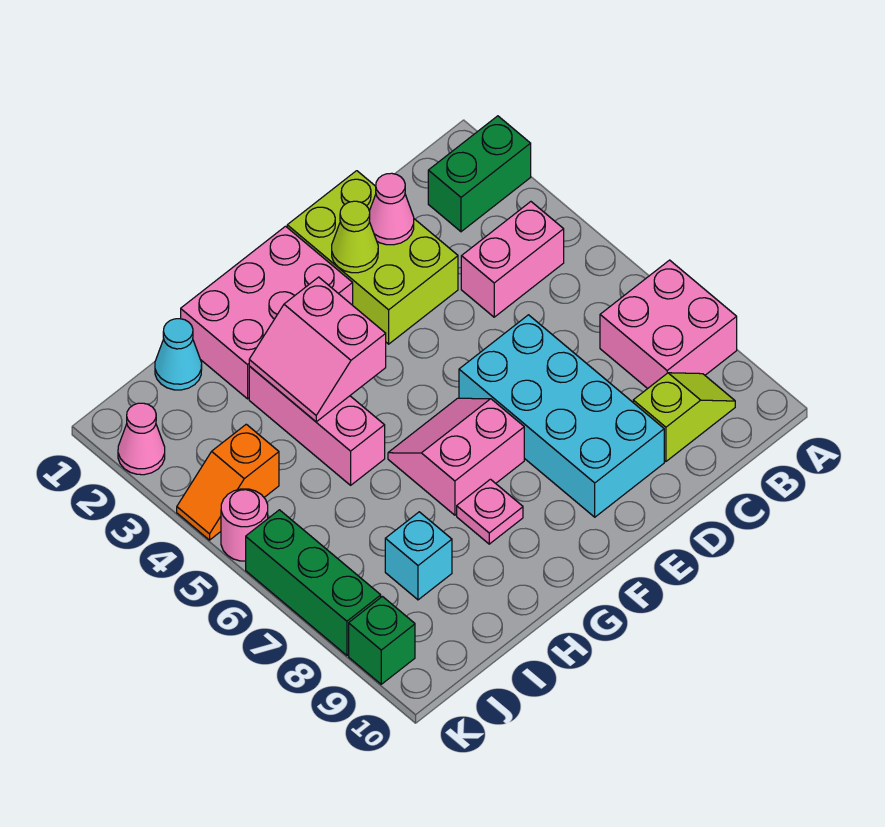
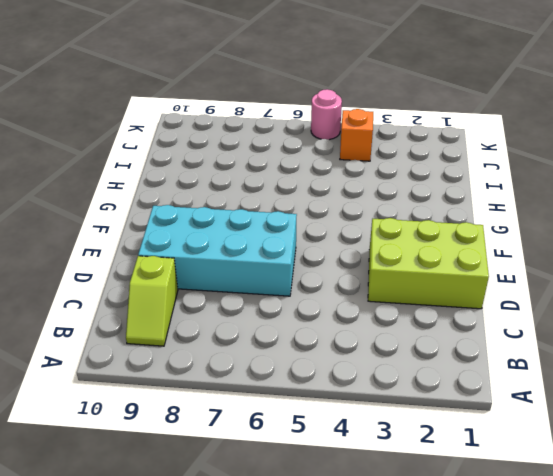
none -> green 1x2 brick [428,116,531,232]
none -> pink 2x2 brick [600,260,737,389]
none -> pink 1x2 brick [461,202,564,317]

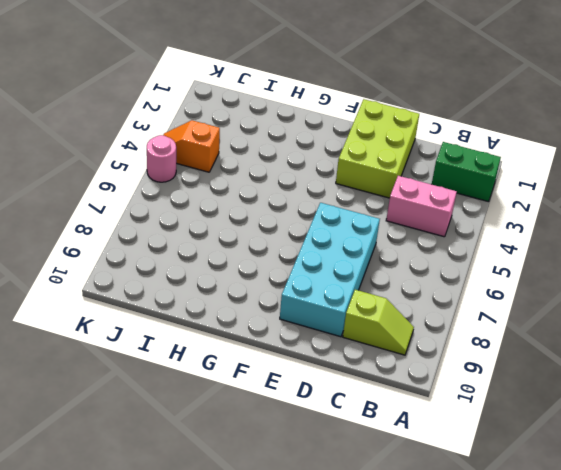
none -> pink 2x2 brick [600,260,737,389]
none -> pink 2x3 brick [181,226,353,399]
none -> pink 2x2 slope [388,398,524,515]

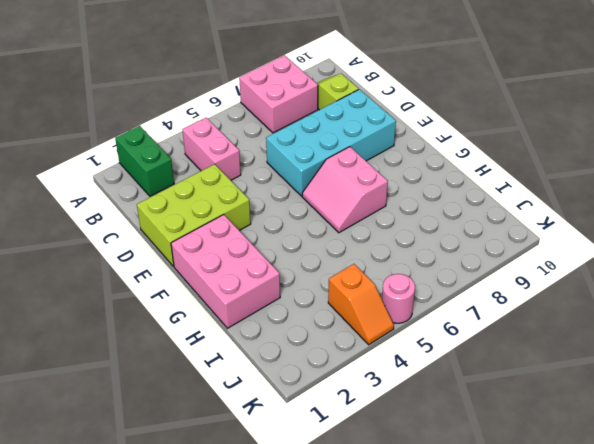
none -> pink 1x1 plate [457,479,523,544]
none -> pink 1x3 brick [249,366,385,485]
none -> cyan 1x1 cone [155,319,202,390]

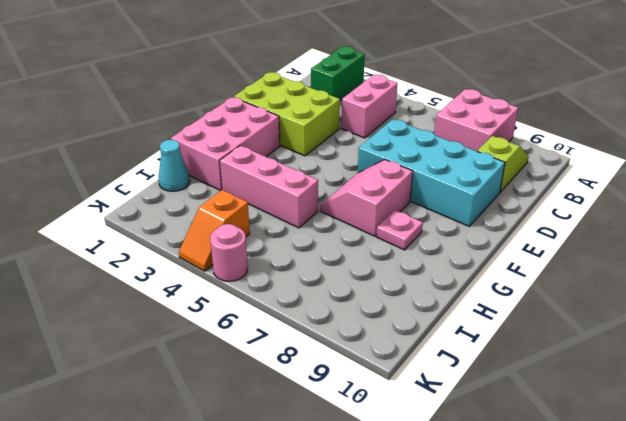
none -> cyan 1x1 brick [385,512,452,600]
none -> pink 1x1 cone [118,403,165,475]
none -> green 1x3 brick [246,510,381,655]

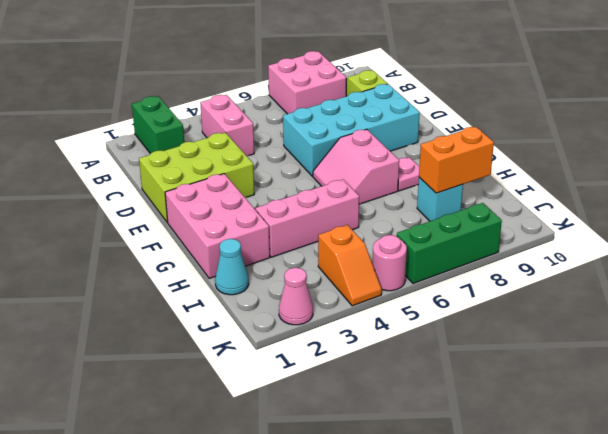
orange 1x2 brick [419,127,494,193] -> none
none -> green 1x1 brick [349,597,415,684]
none -> pink 1x1 cone [369,173,414,245]
none -> lime 1x1 cone [332,201,378,273]

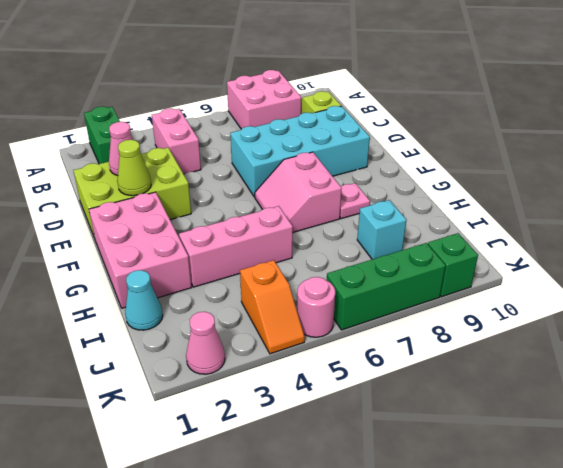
none -> pink 2x2 slope [249,277,386,422]

